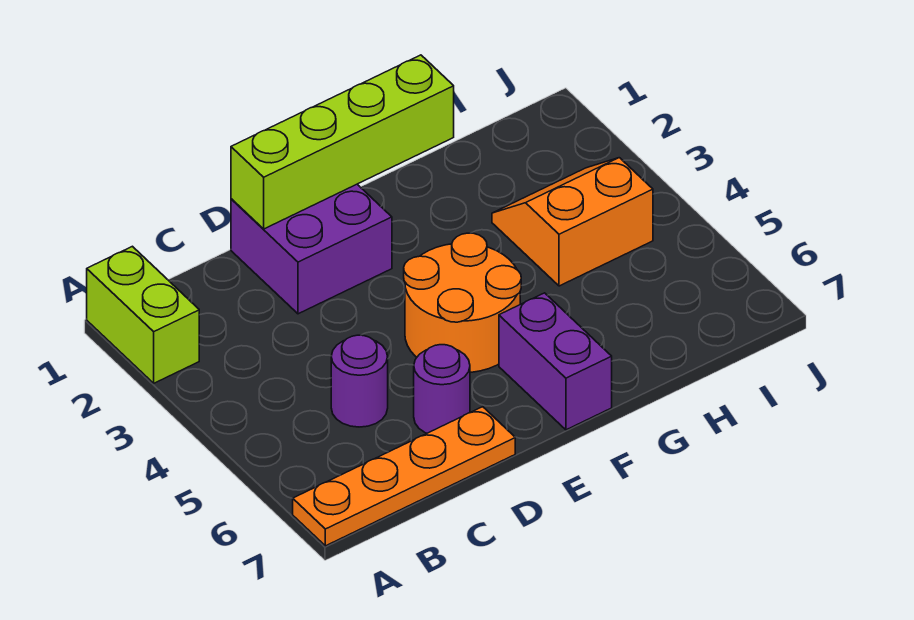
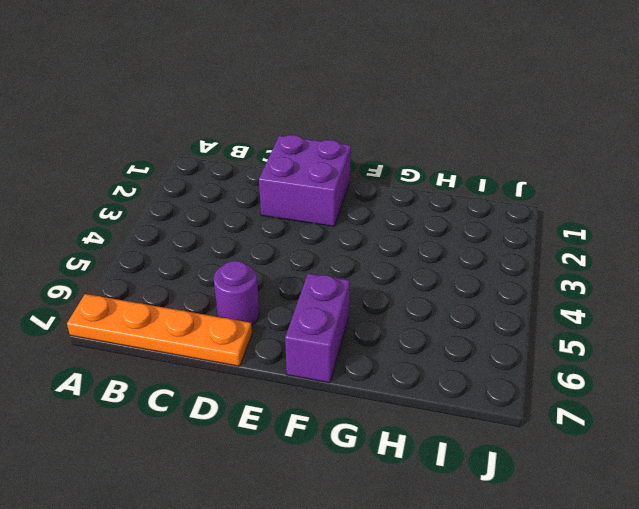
none -> lime 1x2 brick [87,246,199,383]
none -> purple 1x1 round brick [331,335,388,427]

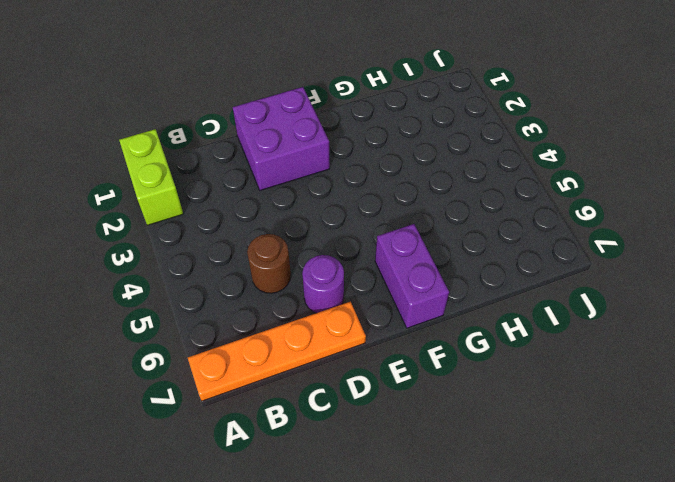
brown 1x1 round brick [247,234,291,293] -> purple 1x1 round brick [331,335,388,427]
none -> orange 2x2 round brick [404,233,521,373]
none -> orange 2x2 slope [492,158,653,286]

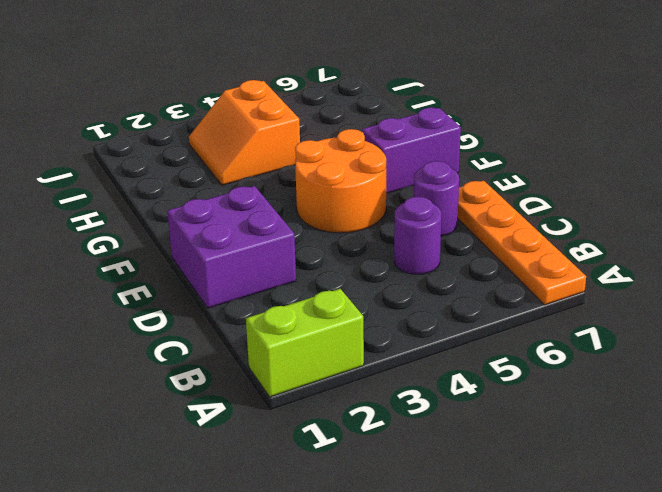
none -> lime 1x4 brick [231,55,454,229]

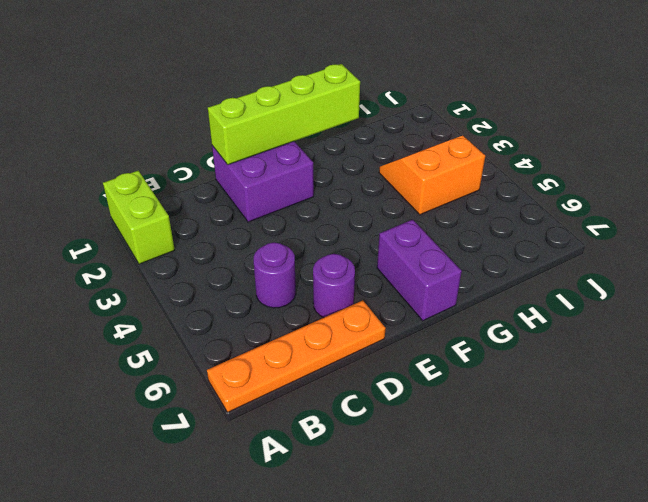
none -> orange 2x2 round brick [404,233,521,373]

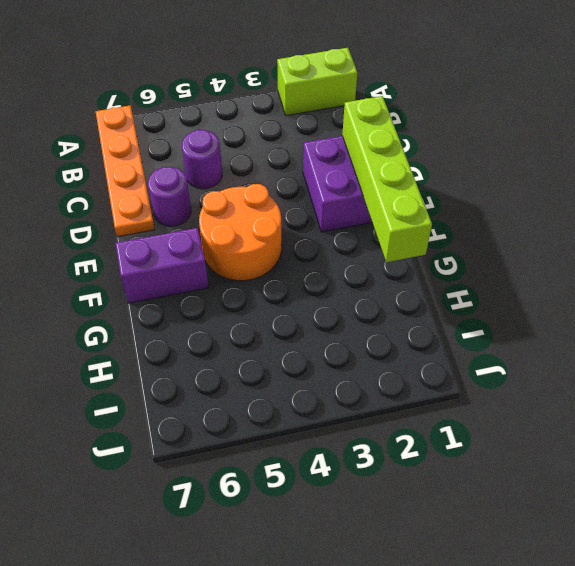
none -> orange 2x2 slope [492,158,653,286]

